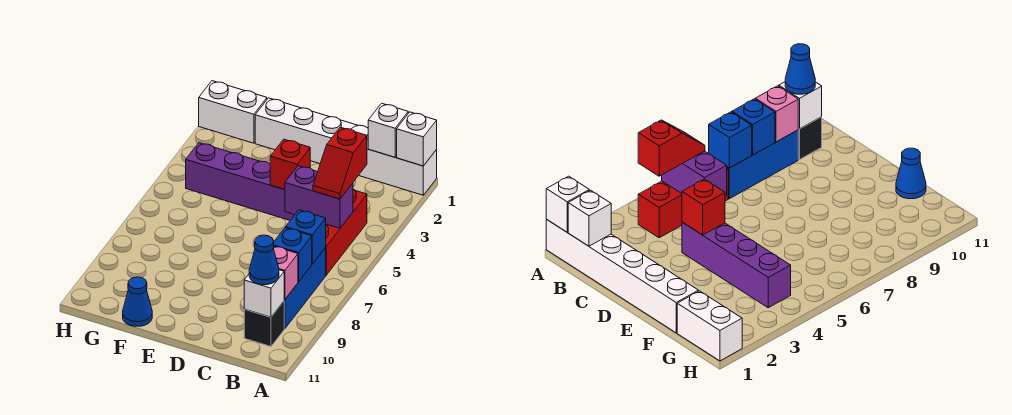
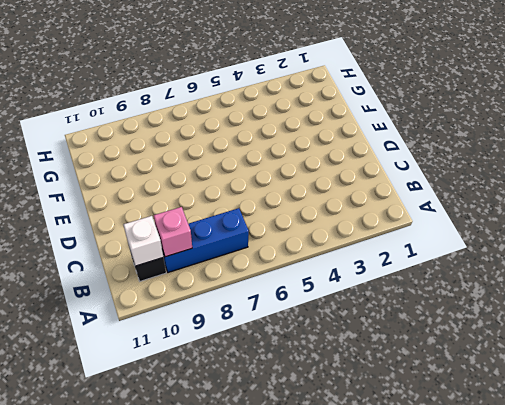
none -> white 1x6 brick [255,98,437,195]
none -> red 1x3 brick [325,189,367,275]
none -> purple 1x4 brick [186,143,294,220]

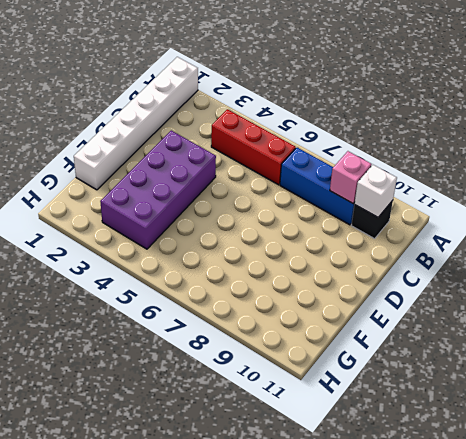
purple 2x4 brick [100,131,216,249] -> purple 1x4 brick [186,143,294,220]
none -> blue 1x1 cone [123,277,152,326]
none -> white 1x2 brick [199,81,267,143]
none -> white 1x1 brick [397,112,437,166]

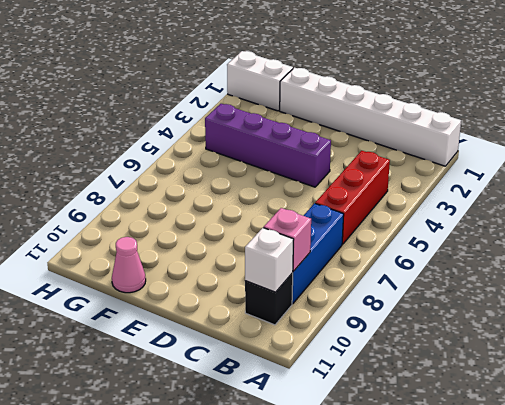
pink 1x1 cone [112,237,146,293] -> blue 1x1 cone [123,277,152,326]
none -> white 1x1 brick [397,112,437,166]
none -> white 1x1 brick [368,103,408,157]
none -> purple 1x2 brick [285,166,353,228]

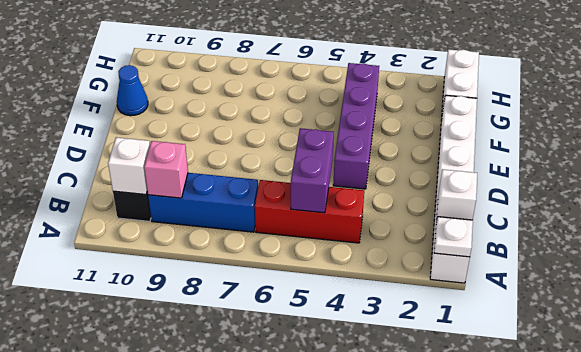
white 1x1 plate [434,217,473,257] -> white 1x1 brick [397,112,437,166]
none -> blue 1x1 brick [286,210,326,264]
none -> blue 1x1 brick [274,228,312,282]
none -> red 1x1 brick [270,139,310,190]

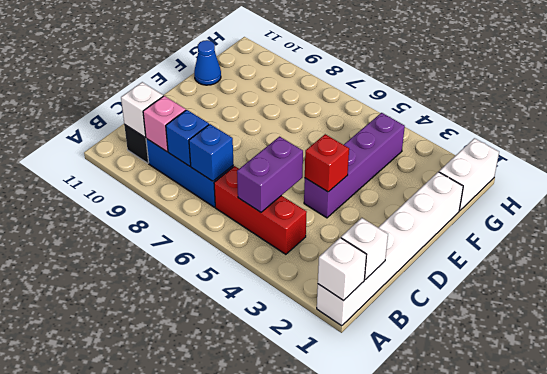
none -> red 1x2 slope [313,127,367,199]
none -> blue 1x1 cone [249,235,279,285]

